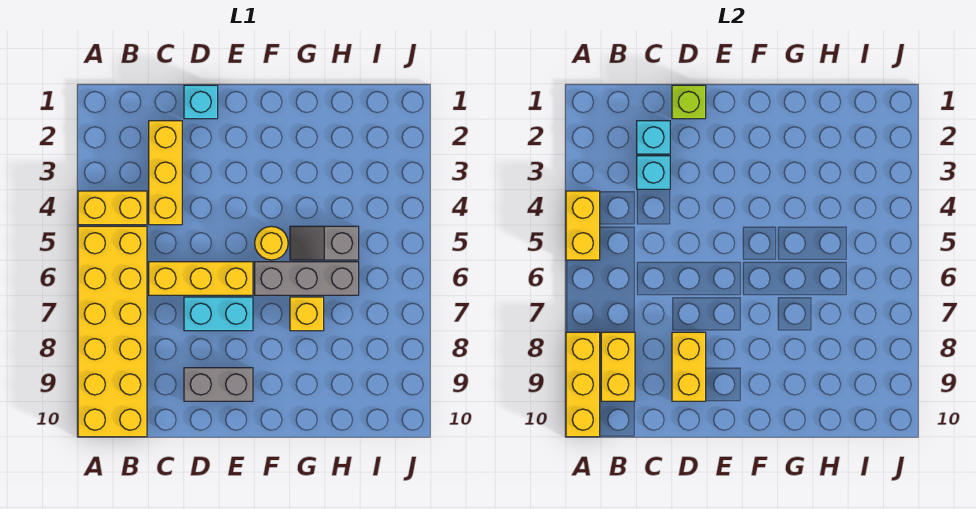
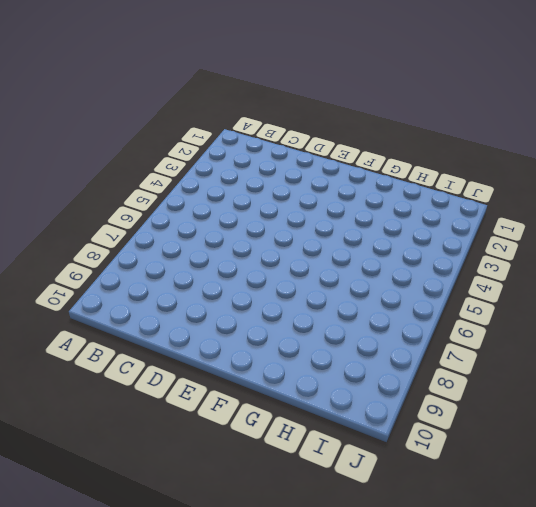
none -> yellow 1x2 brick [78,191,147,225]
none -> yellow 2x6 brick [78,226,147,437]
none -> yellow 1x3 brick [149,121,182,225]

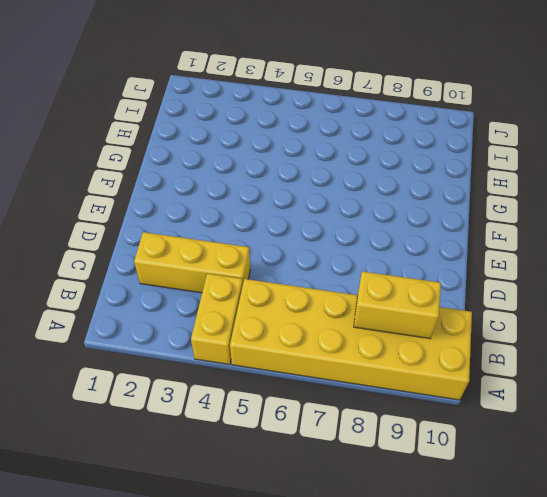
none -> yellow 1x3 brick [149,262,253,295]
none -> cyan 1x1 brick [184,85,218,119]
none -> cyan 1x2 brick [184,297,253,331]

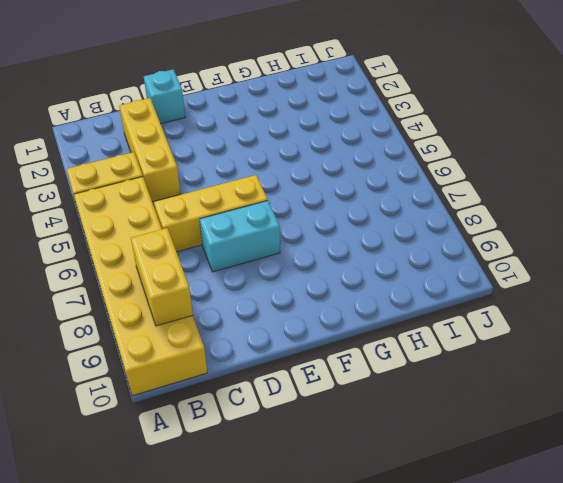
none -> grey 1x2 brick [184,368,253,401]
none -> yellow 1x1 round brick [255,226,288,260]
none -> grey 1x3 brick [255,262,359,295]

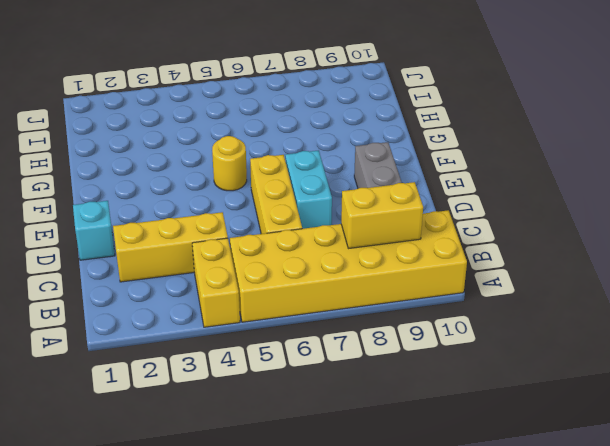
none -> grey 1x3 brick [255,262,359,295]
none -> grey 1x2 slope [290,226,359,260]
none -> yellow 1x1 brick [290,297,324,331]

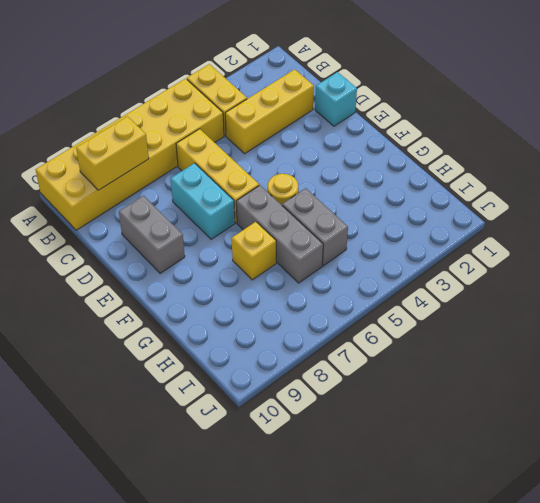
grey 1x2 brick [282,188,348,266] -> grey 1x2 slope [290,226,359,260]
none -> yellow 1x2 brick [566,191,600,260]
none -> yellow 1x3 brick [566,332,600,437]
none -> cyan 1x1 brick [637,121,670,154]

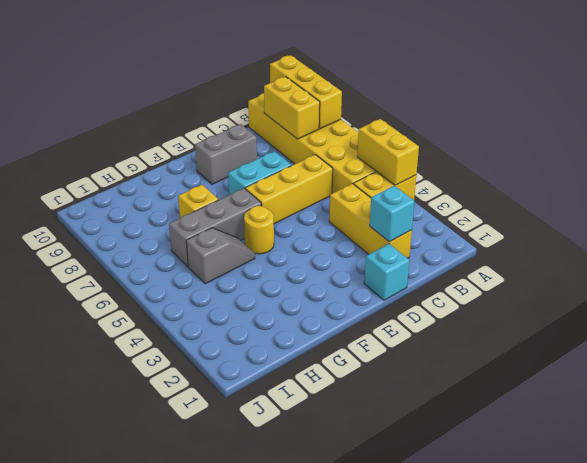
none -> cyan 1x1 brick [637,156,670,189]
none -> lime 1x1 brick [672,85,706,119]
none -> yellow 1x2 brick [672,332,706,401]

